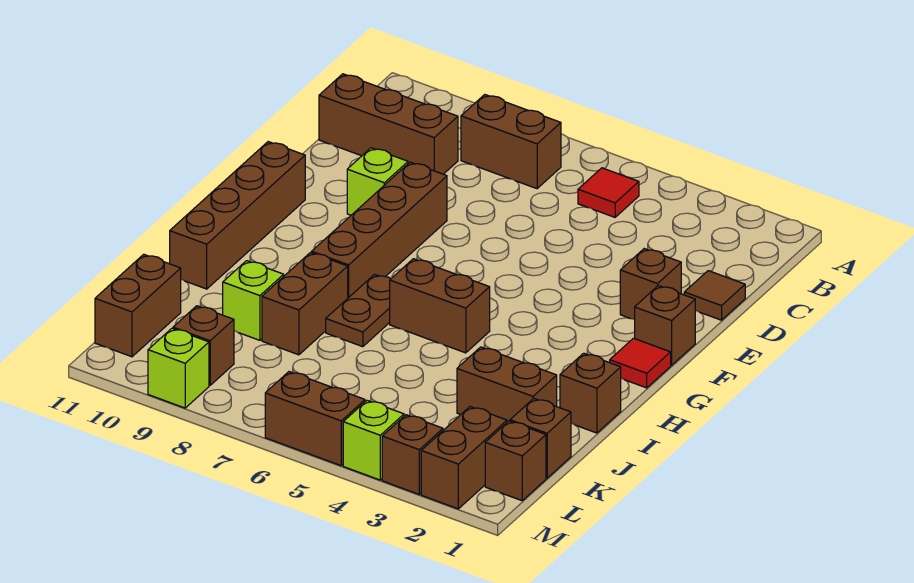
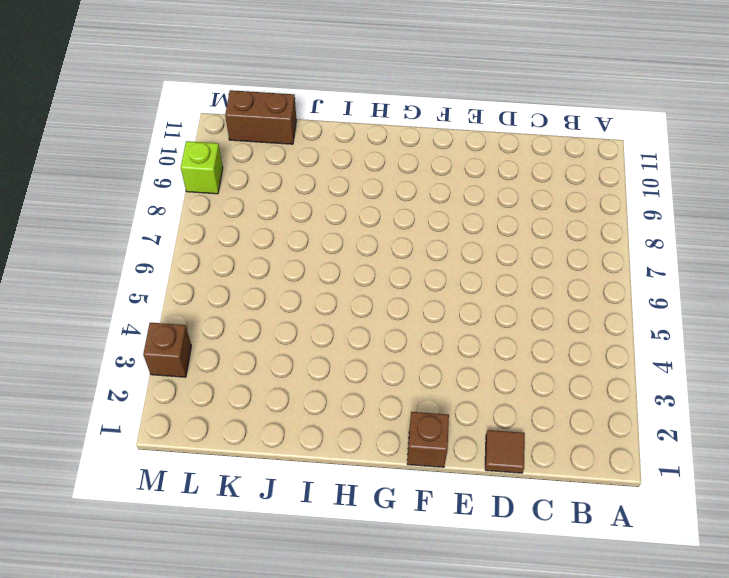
none -> red 1x1 tile [578,168,639,217]
none -> brown 1x2 brick [461,95,561,189]
none -> brown 1x3 brick [319,74,458,174]

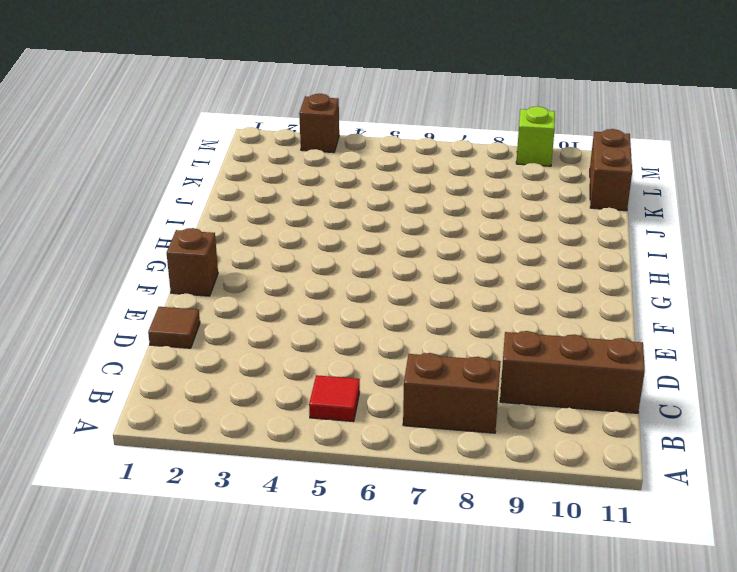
none -> brown 1x1 brick [620,249,681,320]
none -> brown 1x4 brick [312,162,447,298]
none -> lime 1x1 brick [347,148,408,215]

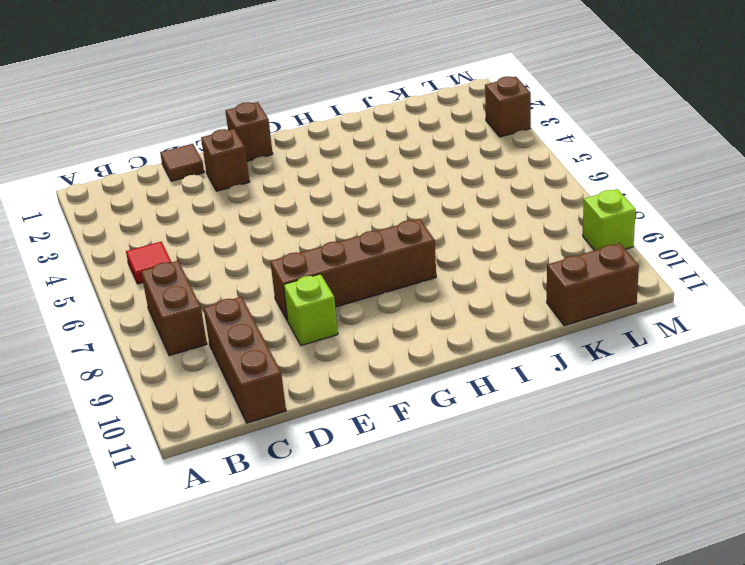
none -> brown 1x4 brick [170,142,305,289]
none -> red 1x1 tile [610,338,671,388]
none -> brown 1x2 brick [390,259,490,353]

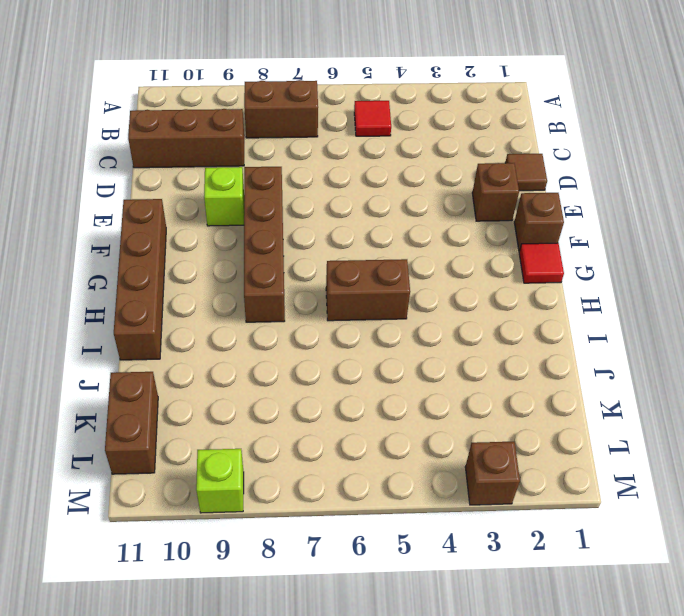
none -> brown 1x2 plate [326,275,391,347]
none -> brown 1x1 brick [560,353,621,433]
none -> brown 1x2 brick [262,252,348,355]

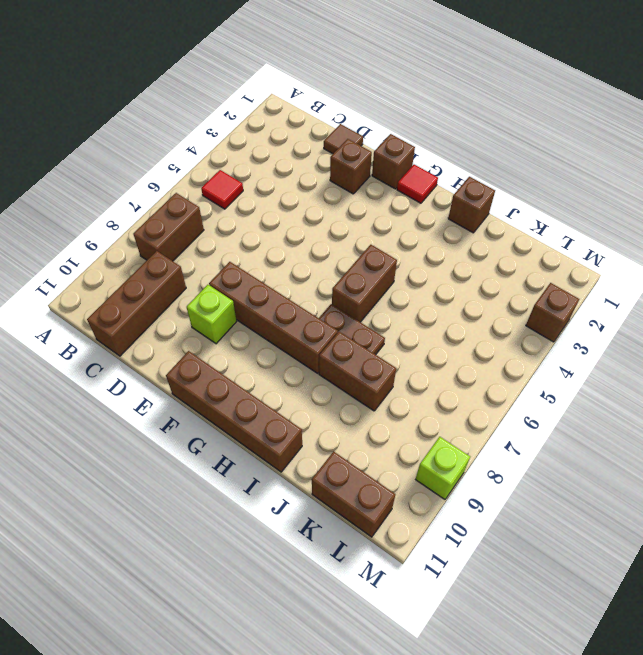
none -> brown 1x2 brick [457,347,557,422]
none -> lime 1x1 brick [223,261,284,340]
none -> brown 1x1 brick [510,399,571,478]

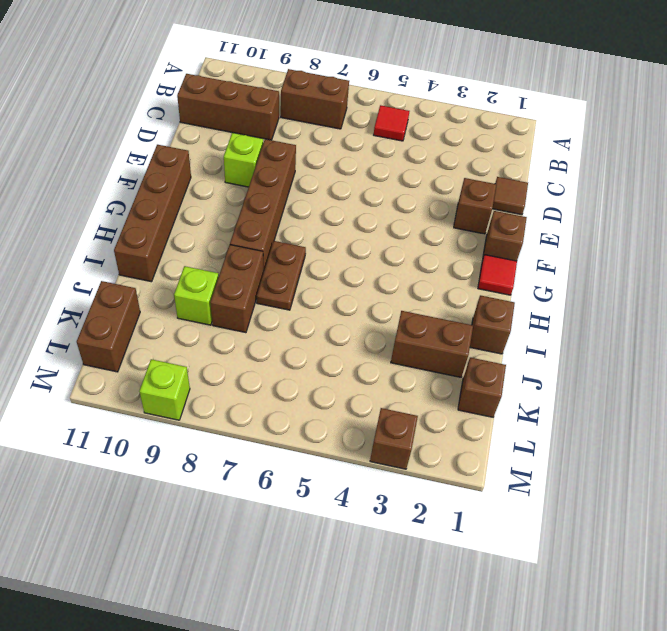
none -> brown 1x2 brick [390,259,490,353]
none -> brown 1x1 brick [485,421,546,501]
none -> brown 1x2 brick [421,407,507,509]

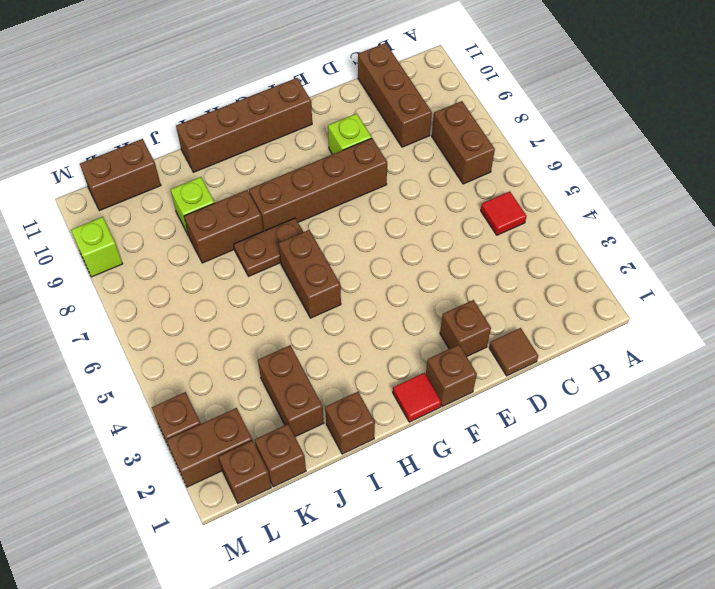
none -> brown 1x1 brick [173,306,234,385]
none -> lime 1x1 brick [343,400,404,480]
none -> brown 1x2 brick [265,372,365,466]

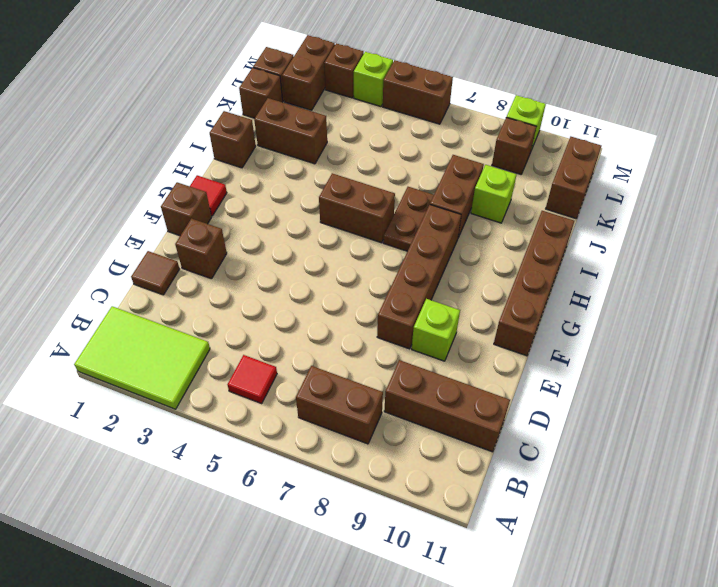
lime 2x3 tile [74,306,210,409] -> none

